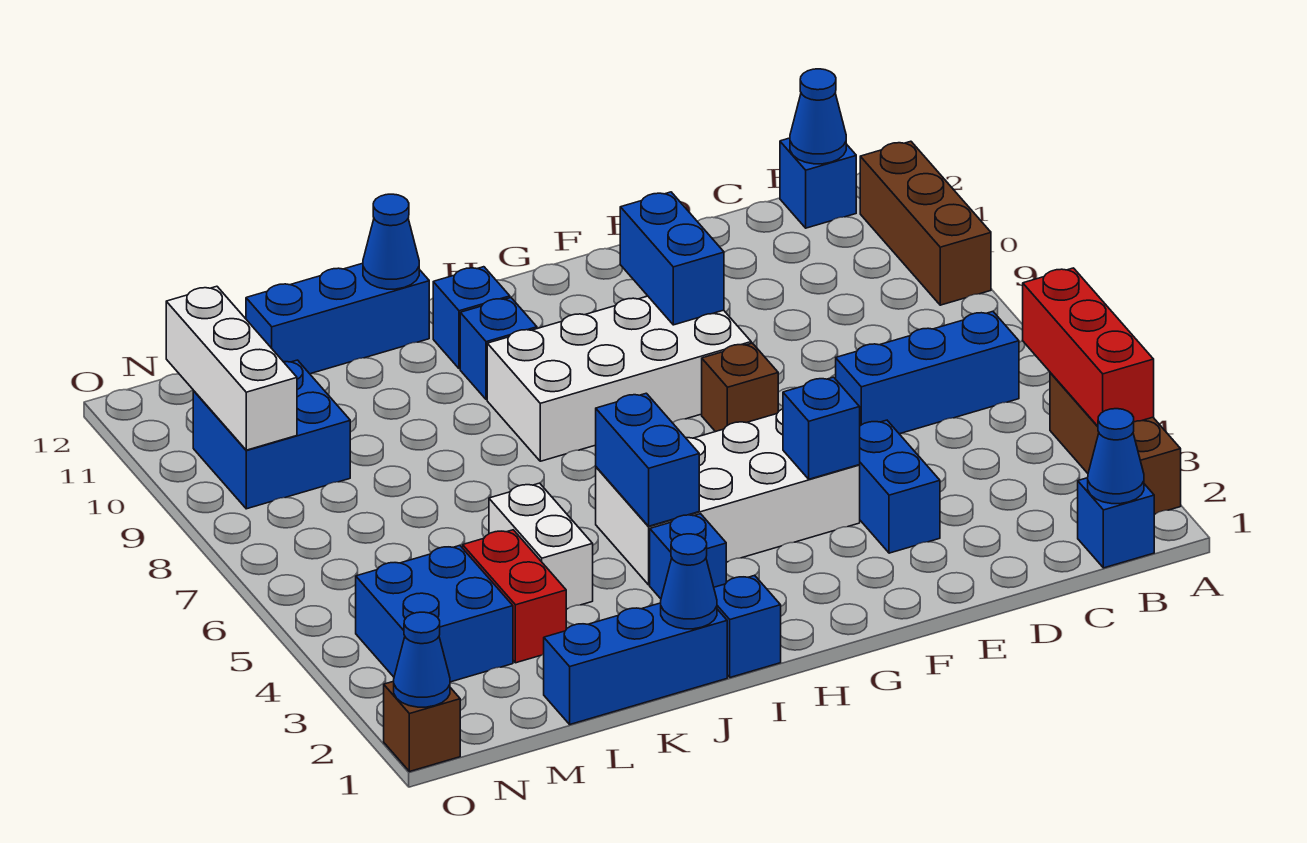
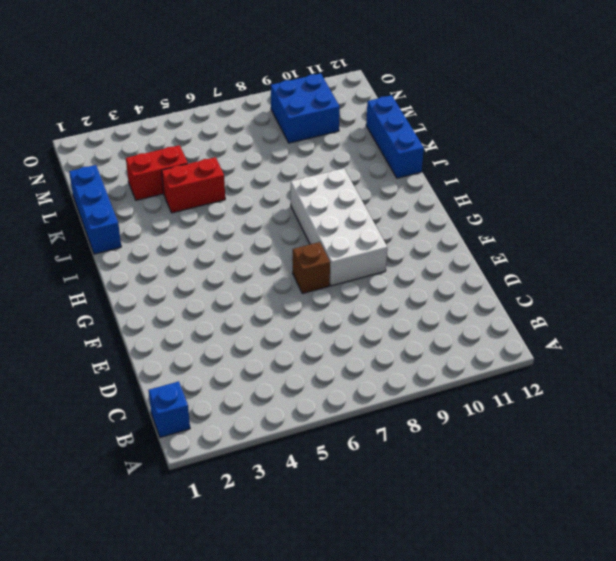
red 1x2 brick [162,157,225,213] -> white 1x2 brick [489,483,593,609]
none -> brown 1x3 brick [1050,373,1181,514]
none -> brown 1x3 brick [860,141,991,305]
none -> blue 1x3 brick [836,311,1019,434]
none -> blue 1x1 brick [780,138,856,228]

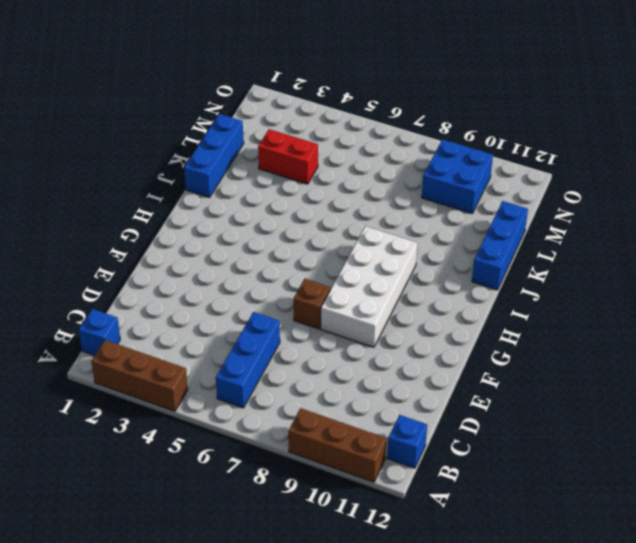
none -> blue 1x2 brick [860,420,940,553]
none -> white 2x4 brick [596,409,860,585]
none -> blue 1x1 brick [714,575,781,677]
none -> blue 1x1 brick [650,514,726,599]

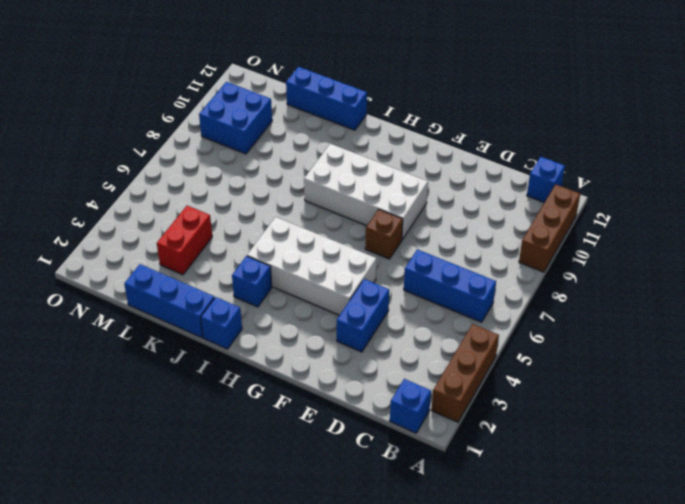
none -> blue 1x1 brick [460,298,537,400]
none -> blue 1x1 brick [433,267,510,369]
none -> white 1x2 brick [489,483,593,609]
none -> blue 2x2 brick [356,545,513,682]

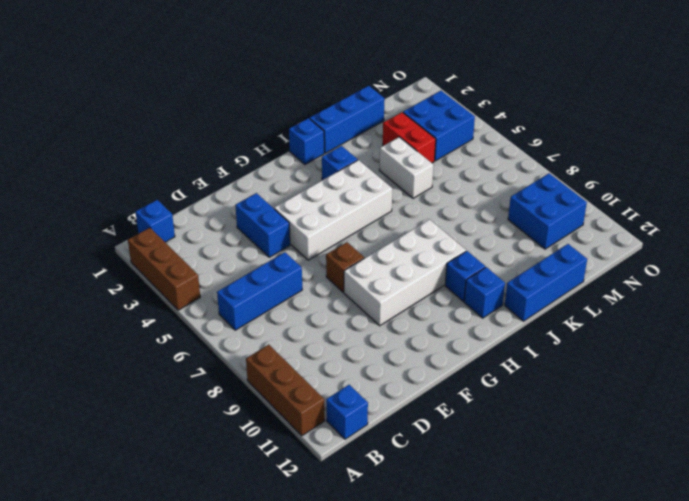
none -> brown 1x1 brick [384,681,460,772]
none -> red 1x3 brick [1023,268,1154,426]
none -> blue 1x1 cone [1088,409,1144,504]
none -> blue 1x1 cone [790,69,846,164]

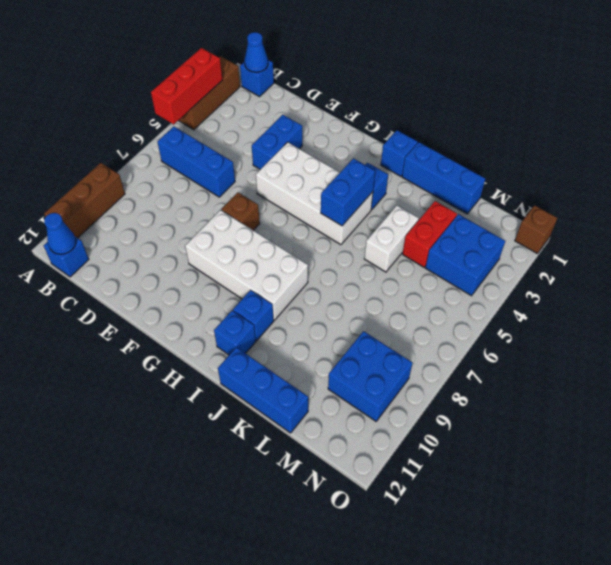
none -> blue 1x1 brick [783,377,860,479]
none -> blue 1x2 brick [620,192,724,325]
none -> blue 1x1 cone [661,534,717,629]
none -> blue 1x1 cone [363,194,419,289]

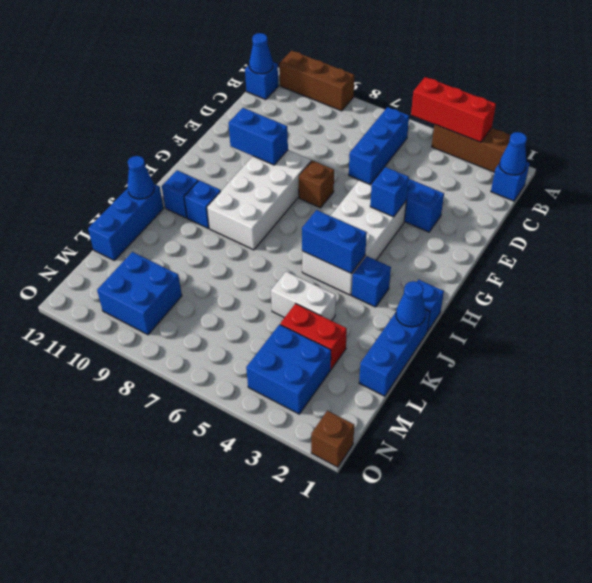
none -> white 1x3 brick [166,286,297,450]
none -> blue 1x1 cone [394,612,450,707]

